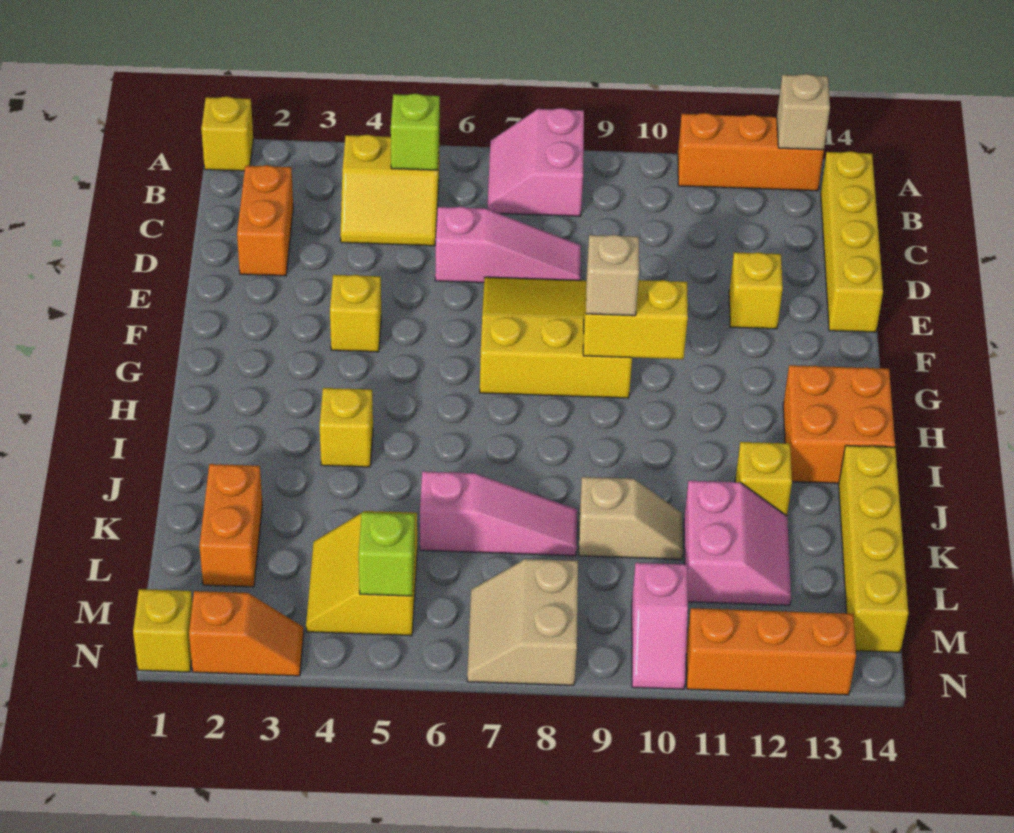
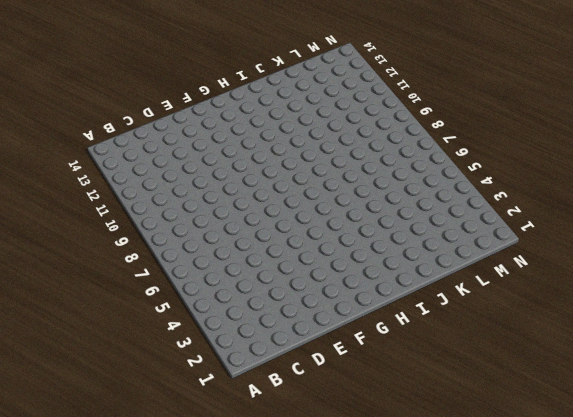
none -> yellow 1x1 brick [201,96,253,171]
none -> pink 2x2 slope [487,108,584,216]
none -> orange 1x3 brick [678,113,824,191]

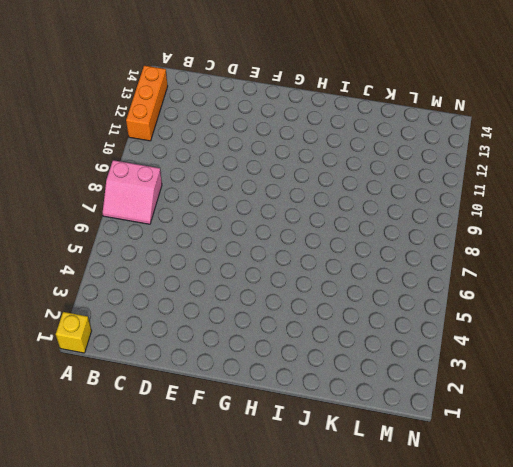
none -> yellow 2x2 slope [340,135,439,246]
none -> yellow 1x4 brick [821,151,883,332]
none -> orange 1x2 brick [237,165,293,276]

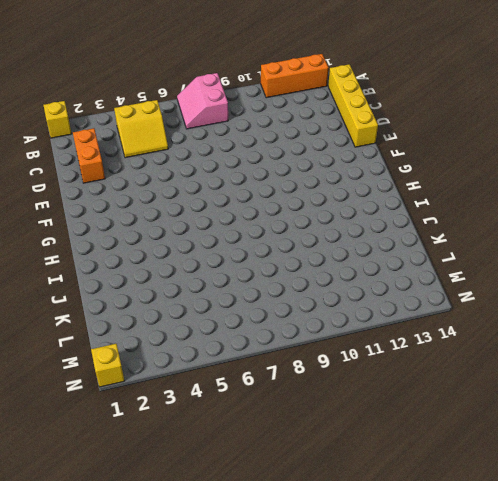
none -> pink 1x3 slope [435,206,581,283]
none -> yellow 3x3 slope [480,277,632,398]
none -> yellow 1x1 brick [729,252,783,329]

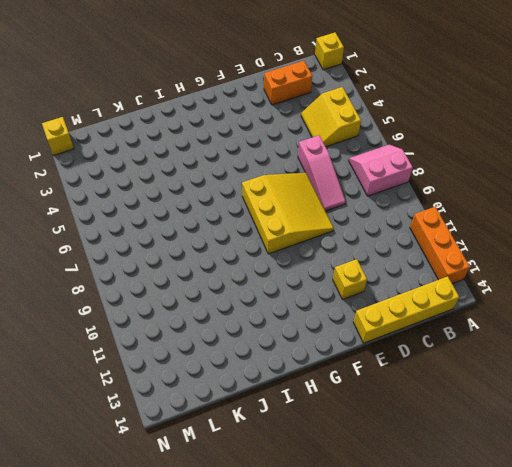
none -> yellow 1x1 brick [330,275,381,352]
none -> orange 2x2 brick [783,365,895,483]
none -> yellow 1x1 brick [320,388,373,467]

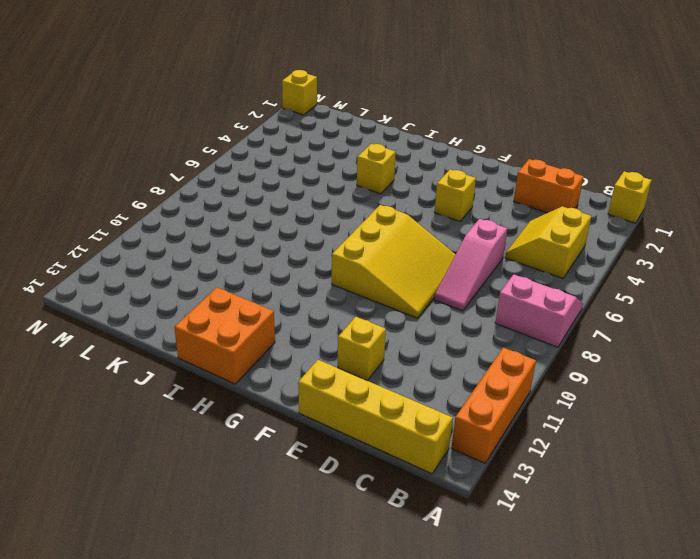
none -> yellow 1x1 brick [735,442,792,516]
none -> yellow 1x4 brick [839,445,909,652]
none -> orange 1x2 brick [199,464,262,587]

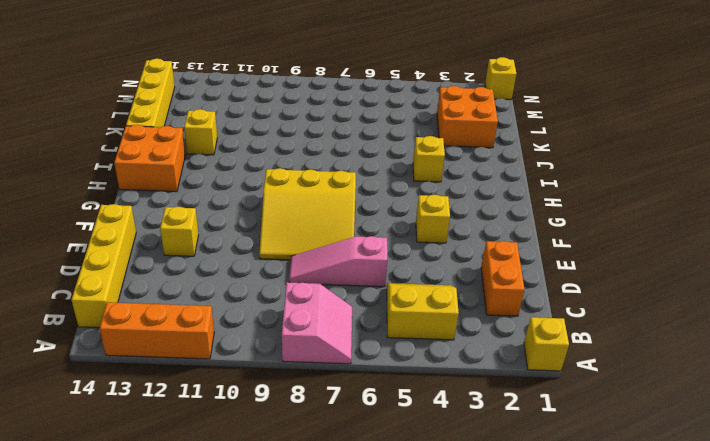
orange 2x2 brick [437,86,498,148] -> orange 1x2 brick [199,464,262,587]
none -> pink 1x3 slope [420,471,577,556]
none -> tan 1x2 slope [579,477,683,559]
none -> pink 2x2 slope [684,481,791,605]

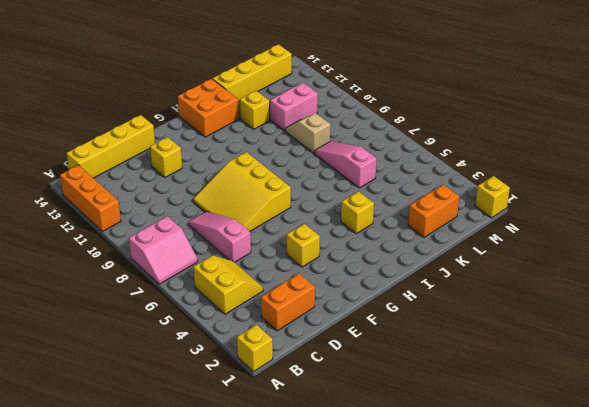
none -> yellow 2x2 slope [306,511,417,636]
none -> tan 2x2 slope [467,559,578,685]
none -> pink 1x2 slope [632,563,688,689]

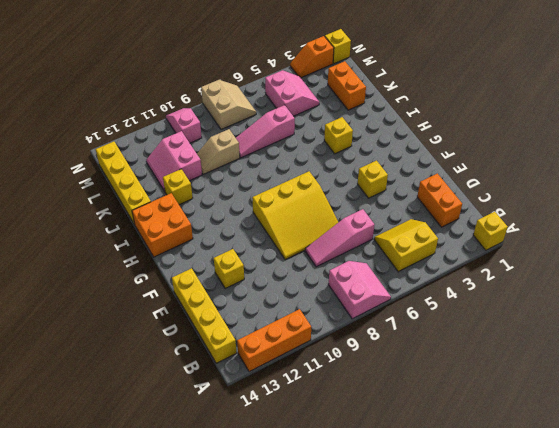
pink 2x2 slope [265,70,319,116] -> yellow 2x2 slope [306,511,417,636]
none -> orange 1x3 brick [686,608,856,695]
none -> tan 1x1 brick [777,74,830,150]
none -> lime 1x1 brick [391,93,440,170]

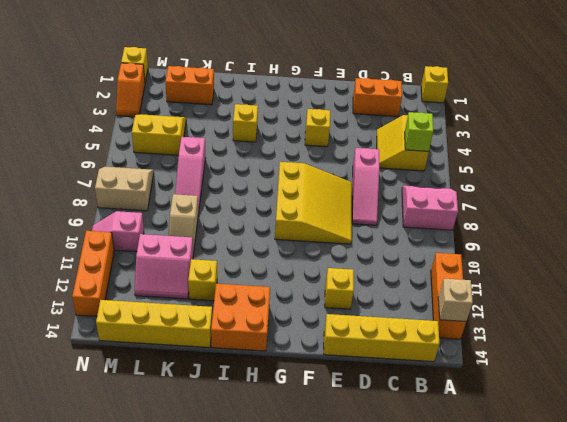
none -> yellow 1x2 brick [583,280,688,359]
none -> lime 1x1 brick [359,512,415,596]
none -> tan 1x1 brick [586,235,639,316]

